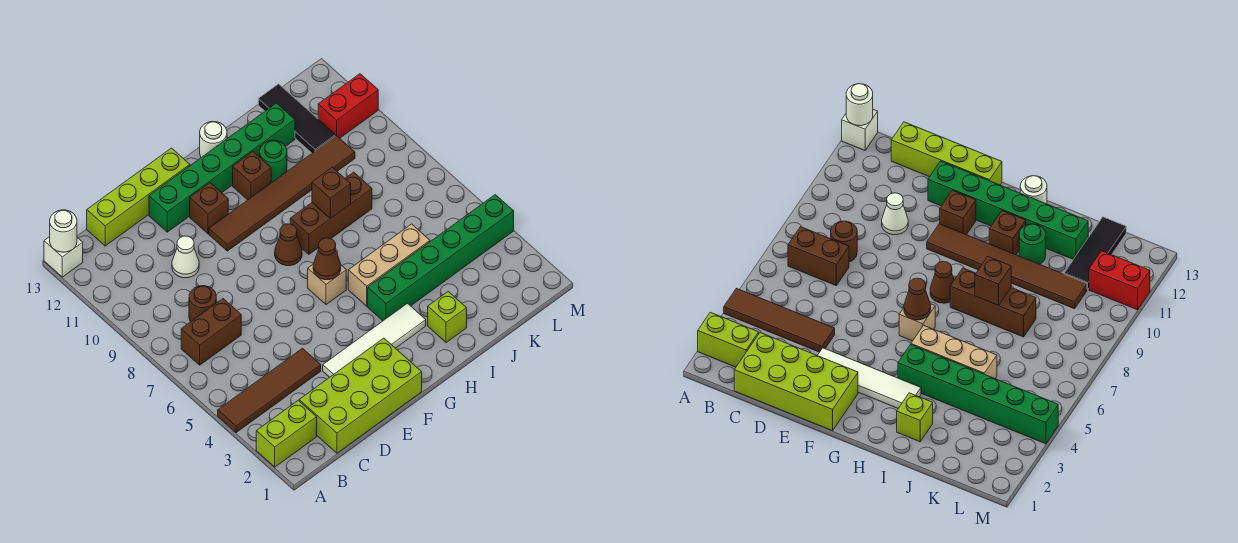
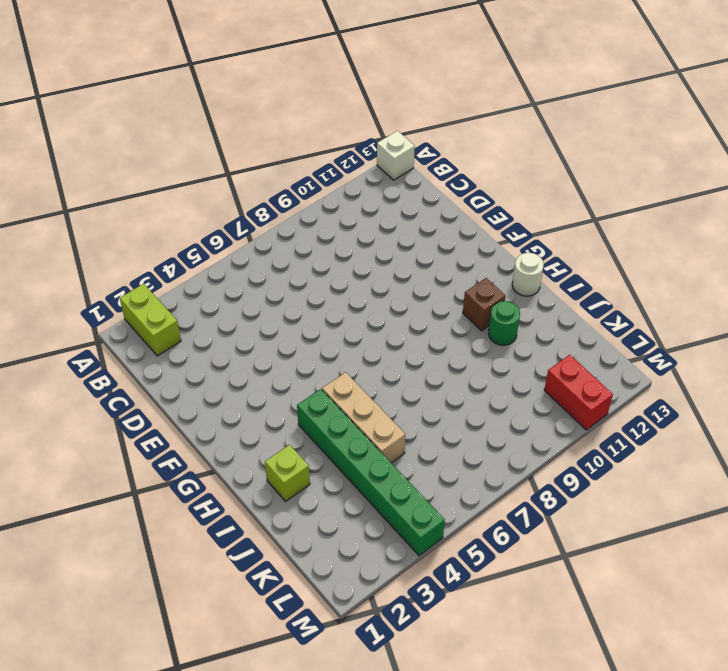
none -> brown 1x4 tile [218,348,321,432]
none -> brown 1x2 brick [181,299,241,365]
none -> lime 2x4 brick [299,338,422,453]

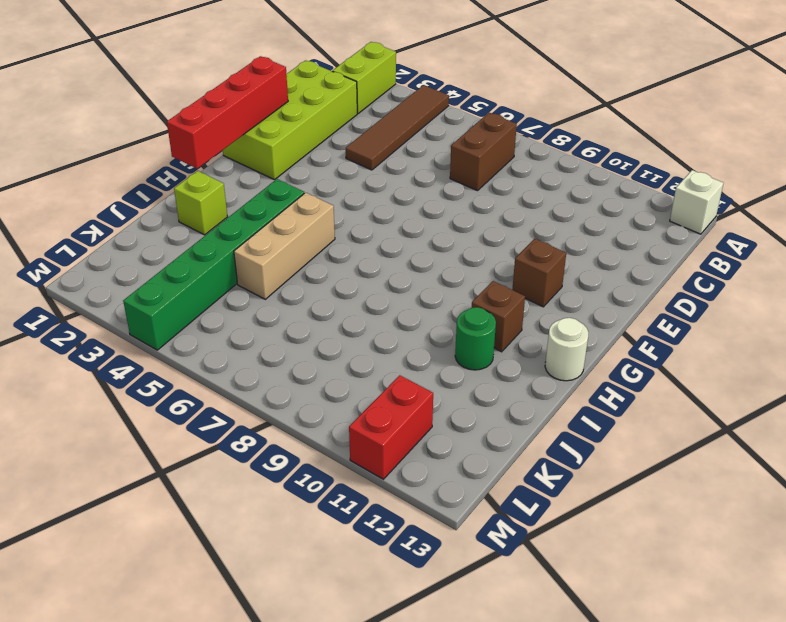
red 1x4 brick [167,56,288,169] -> none
none -> brown 1x1 round brick [189,286,216,322]
none -> lime 1x4 brick [87,148,190,246]
none -> white 1x1 cone [172,236,199,278]

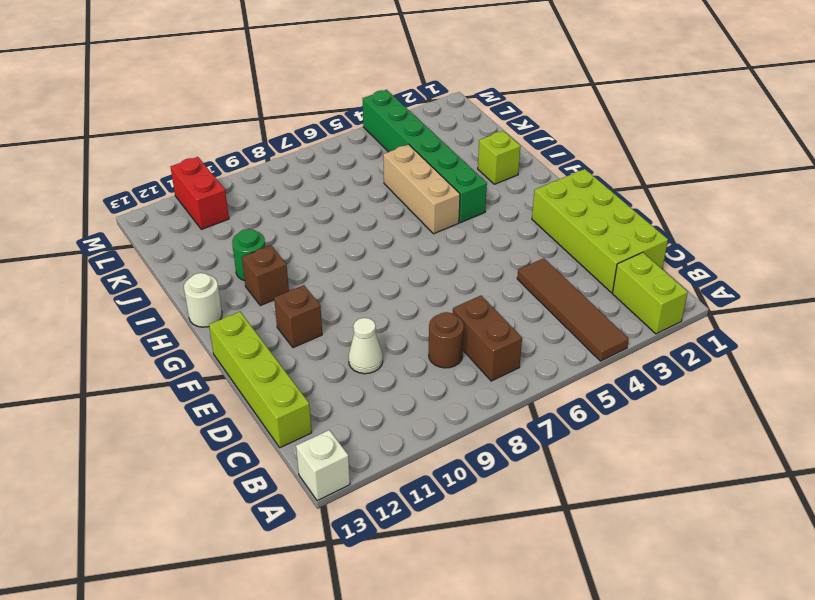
none -> white 1x4 tile [323,303,426,377]
none -> green 1x6 brick [149,103,295,232]
none -> brown 1x6 tile [209,136,355,251]

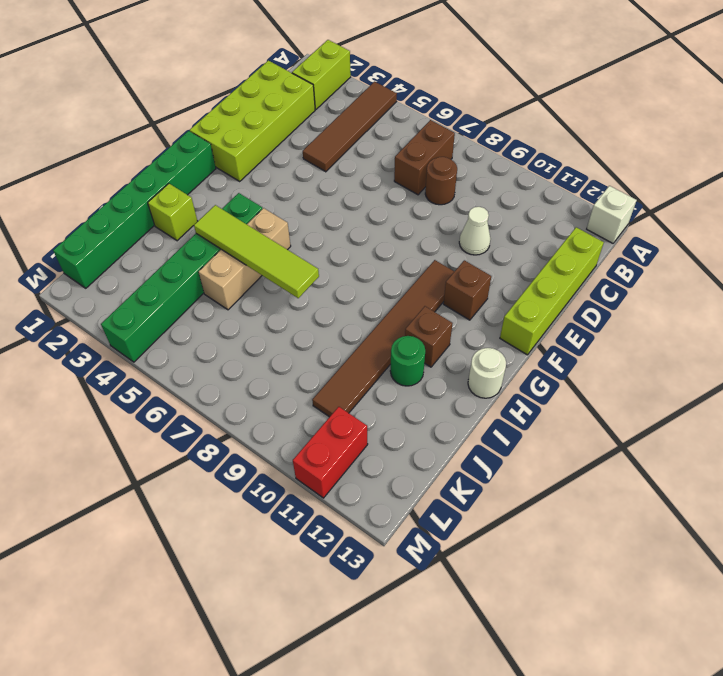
green 1x6 brick [53,131,216,288] -> green 1x6 brick moved to [149,103,295,232]
lime 1x4 tile [194,205,319,298] -> none
none -> white 1x4 tile [323,303,426,377]
none -> tan 1x1 brick [308,264,346,305]
none -> brown 1x1 cone [275,224,302,266]

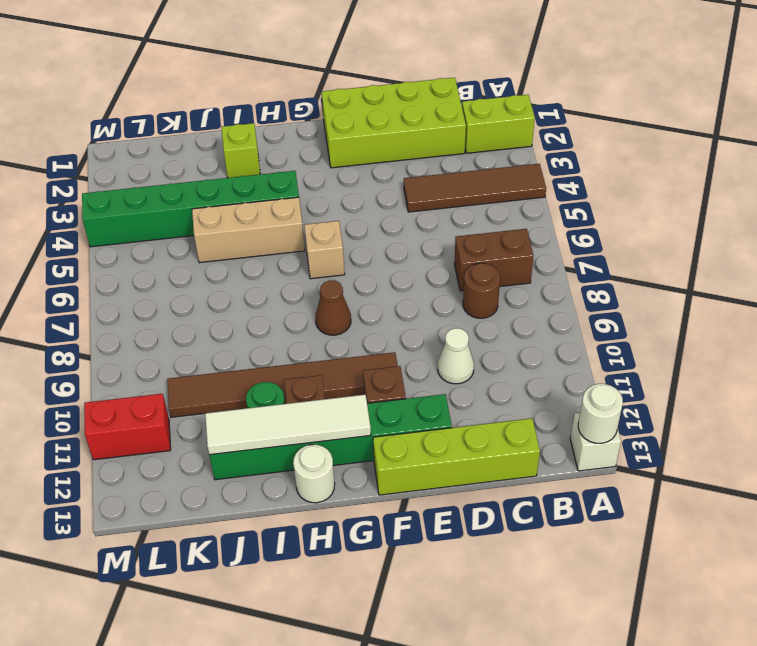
white 1x4 tile [205,395,371,455] -> white 1x4 tile moved to [323,303,426,377]
none -> brown 1x3 brick [290,172,372,254]
none -> black 1x3 tile [258,84,336,153]
none -> brown 1x1 cone [313,238,341,280]

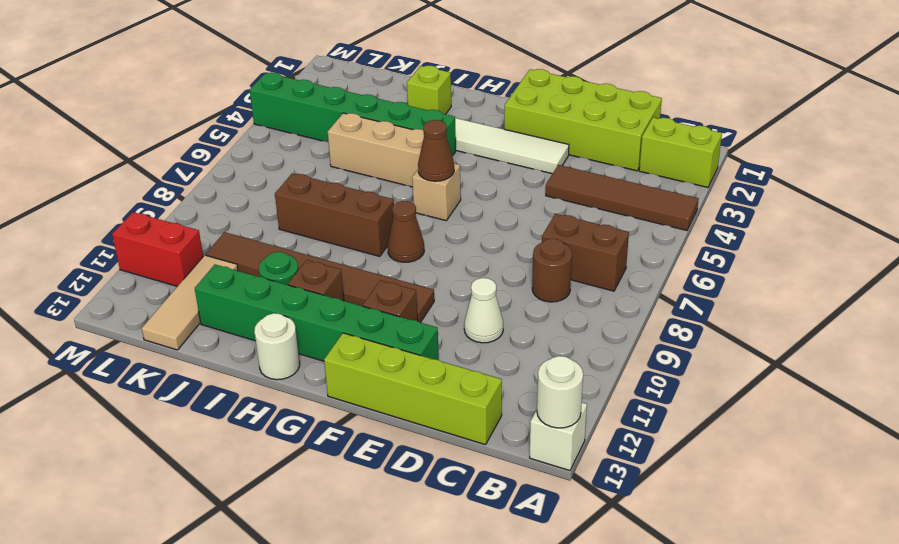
tan 1x3 tile [142,255,238,350] -> black 1x3 tile [258,84,336,153]
none -> brown 1x1 brick [312,167,351,219]

